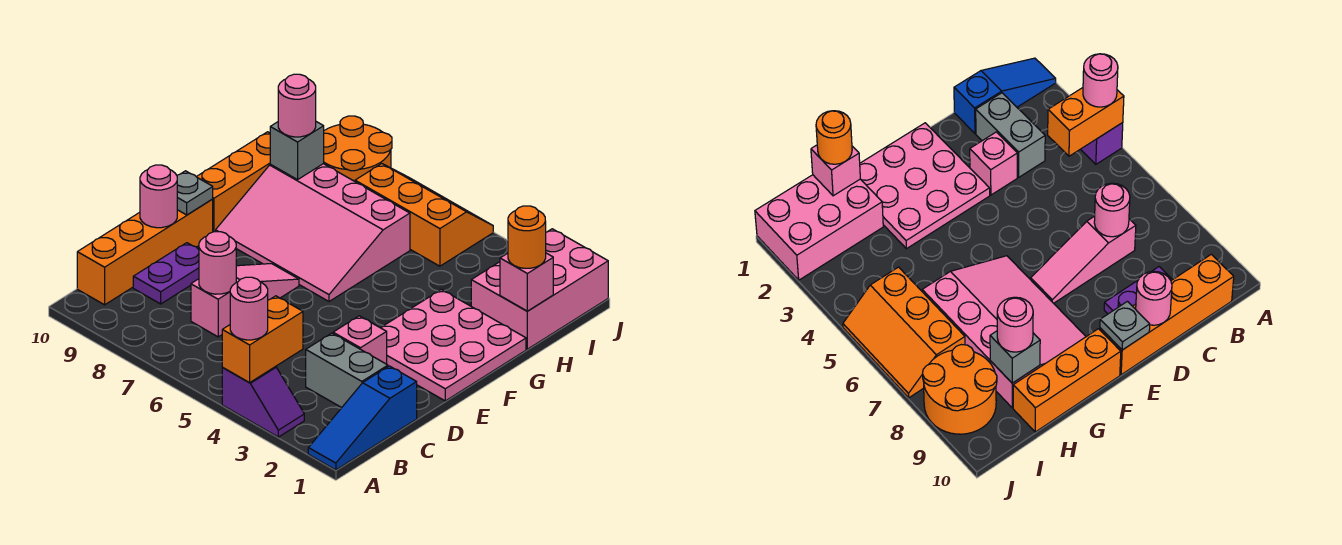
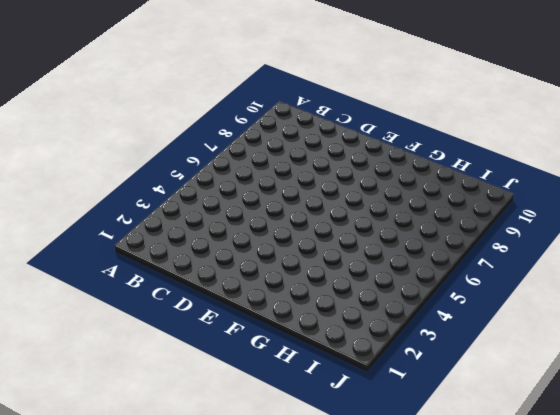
none -> blue 1x3 slope [308,366,417,470]
none -> purple 1x2 slope [222,367,304,437]
none -> orange 1x4 brick [77,199,213,305]

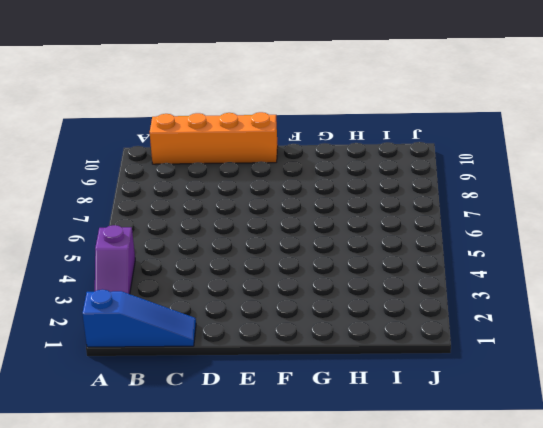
blue 1x3 slope [82,289,196,347] -> blue 1x3 slope turned to [308,366,417,470]
none -> grey 1x2 brick [306,333,388,408]
none -> pink 1x3 slope [191,264,299,337]
none -> purple 1x2 plate [133,243,199,304]

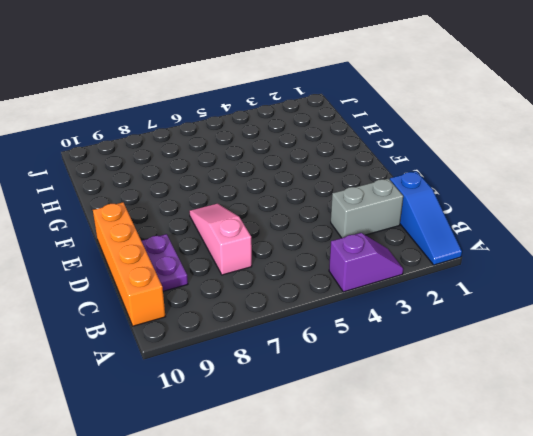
none -> pink 1x1 brick [333,316,387,364]
none -> pink 3x3 plate [381,290,526,401]
none -> pink 3x4 slope [216,164,410,301]

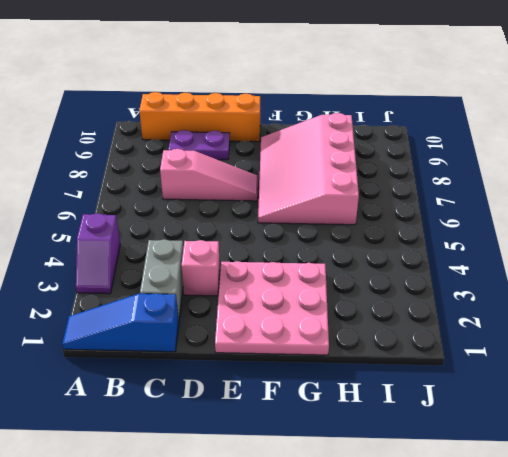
none -> orange 1x3 brick [197,132,270,232]
none -> pink 2x3 brick [471,229,608,349]
none -> orange 2x3 slope [355,164,493,266]

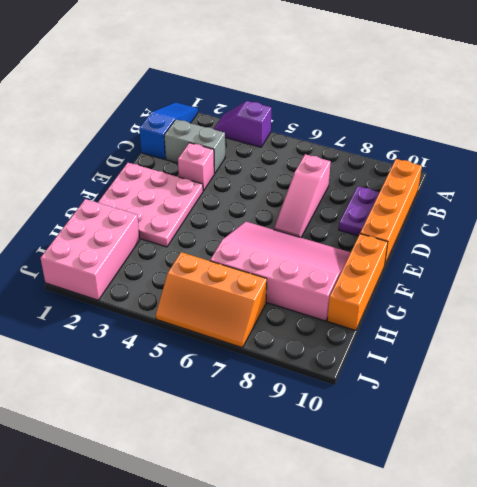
none -> orange 2x2 round brick [324,116,392,181]
none -> orange 1x2 brick [222,296,303,383]
none -> pink 1x1 round brick [199,232,236,294]

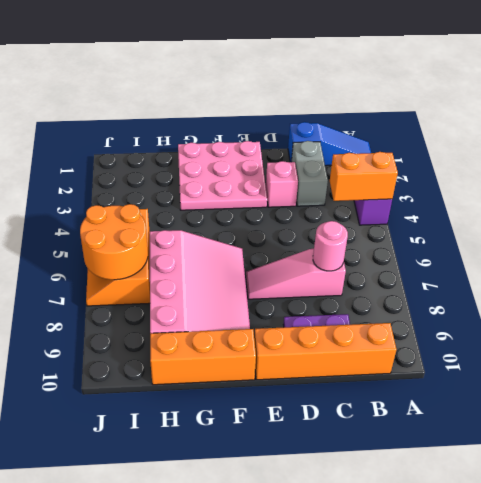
orange 2x2 round brick [80,204,148,280] -> orange 2x2 round brick moved to [324,116,392,181]
none -> pink 2x3 brick [471,229,608,349]
none -> pink 1x1 round brick [140,165,177,228]
none -> grey 1x1 plate [177,171,213,215]

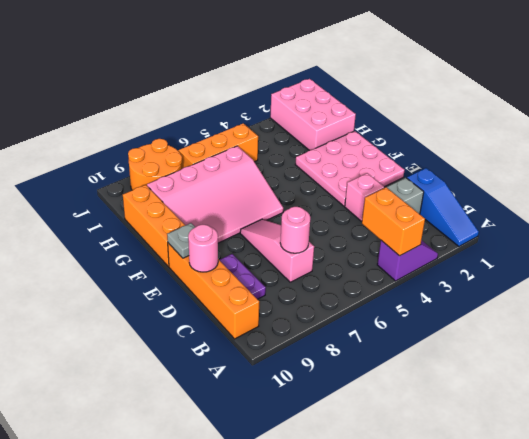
none -> pink 1x1 brick [500,253,553,311]
none -> grey 1x1 brick [270,122,324,180]
none -> pink 1x1 round brick [230,277,268,340]

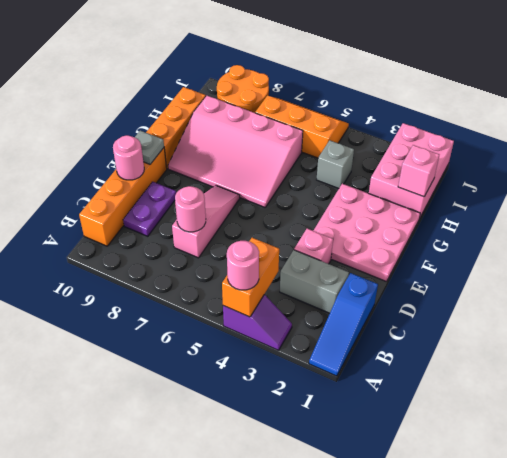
grey 1x1 brick [317,140,354,188] -> grey 1x1 brick moved to [270,122,324,180]
none -> orange 1x1 round brick [508,206,546,268]
none -> pink 1x1 round brick [278,74,316,137]

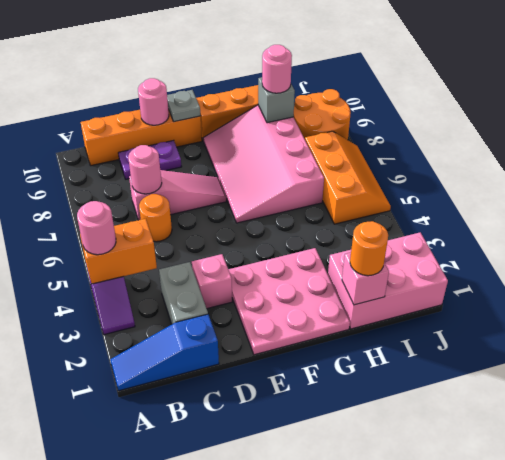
orange 1x1 round brick [139,194,172,242] -> none

